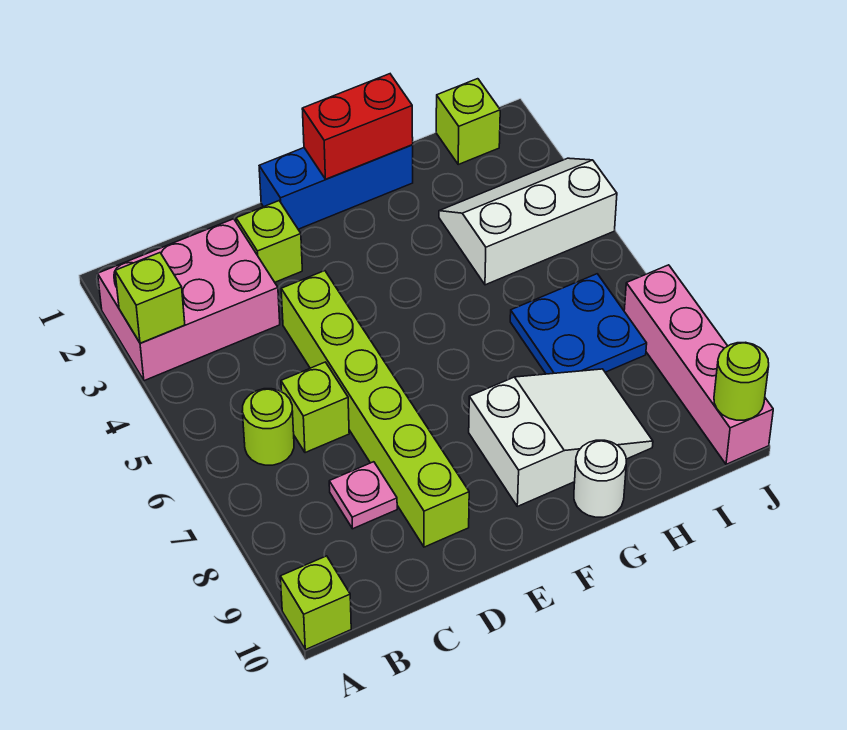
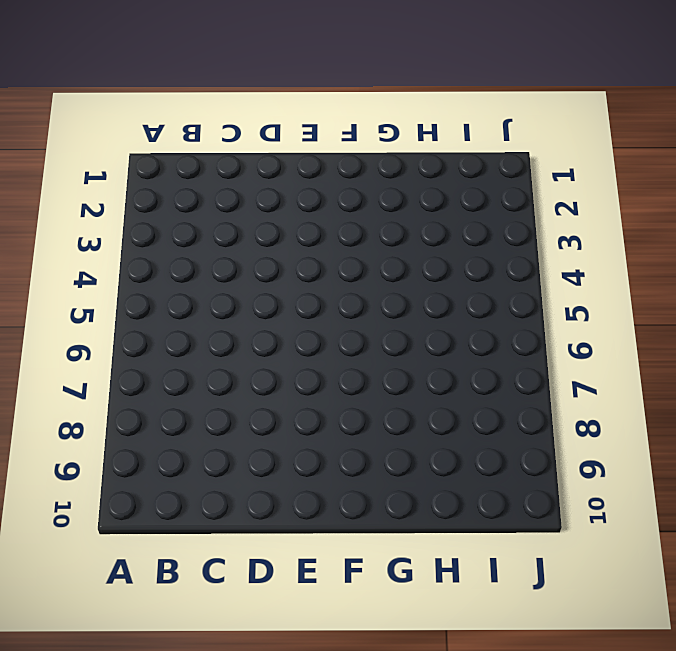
none -> pink 2x3 brick [98,219,280,381]
none -> lime 1x1 brick [280,556,351,650]
none -> lime 1x1 round brick [242,389,294,465]

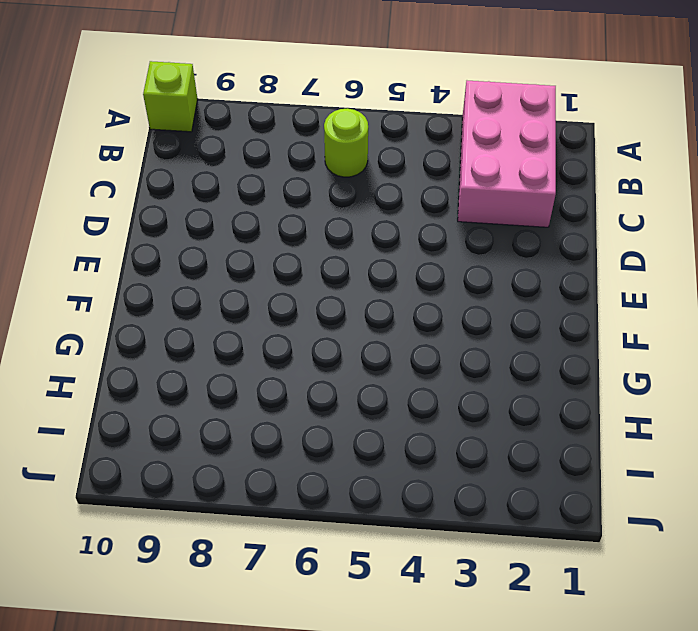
none -> lime 1x1 brick [281,362,349,453]
none -> pink 1x1 plate [329,462,397,529]
none -> lime 1x1 brick [236,201,302,282]

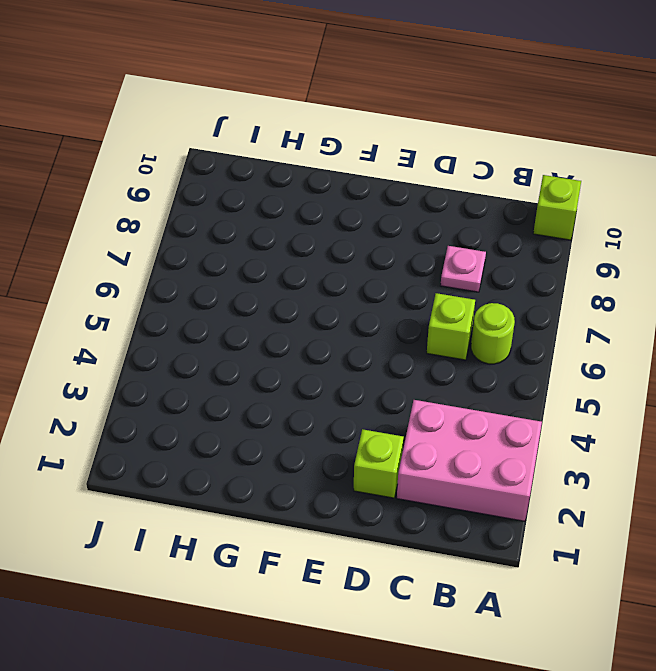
none -> lime 1x6 brick [281,271,469,547]
none -> blue 1x3 brick [259,145,413,229]
none -> white 2x3 slope [469,369,653,506]

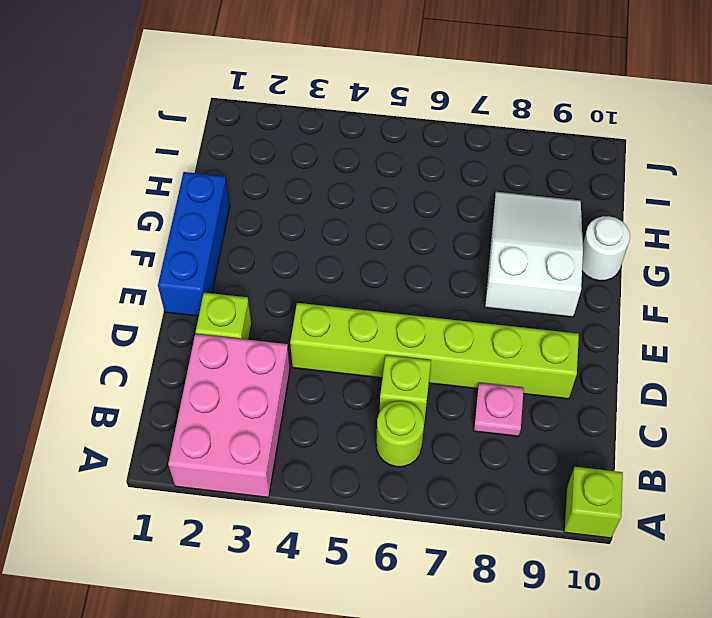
none -> white 2x3 slope [439,158,617,285]
none -> blue 2x2 plate [510,274,647,374]
none -> lime 1x1 brick [436,79,500,164]

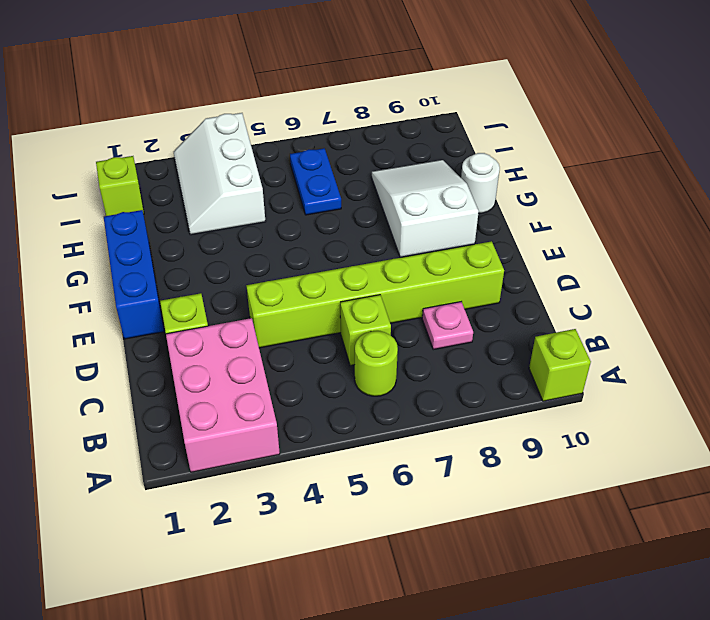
blue 1x2 plate [290,148,341,215] -> blue 2x2 plate [510,274,647,374]
none -> pink 1x4 brick [624,265,773,464]
none -> lime 1x1 brick [115,253,185,343]
none -> red 1x2 brick [302,74,413,179]

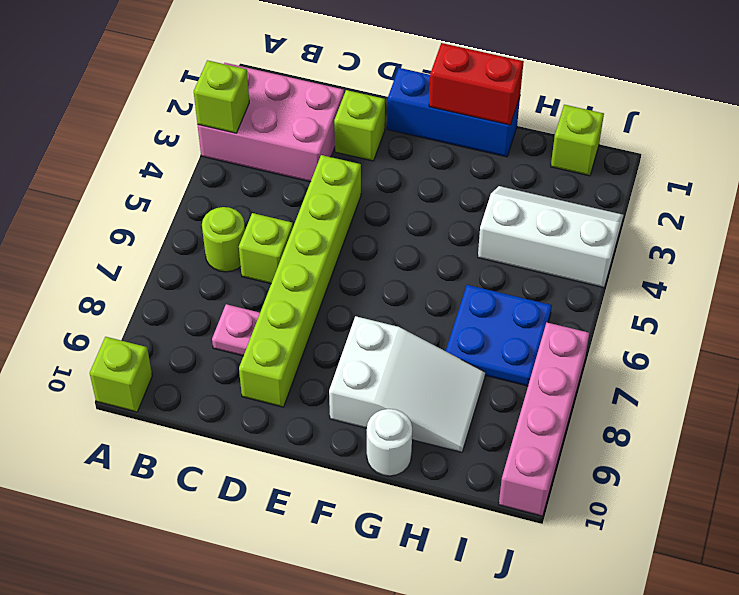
none -> lime 1x1 round brick [714,342,769,420]

